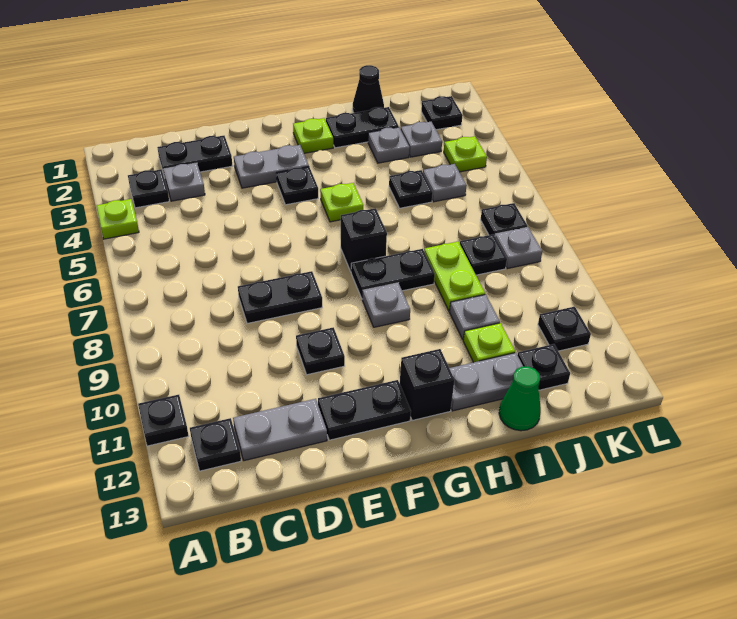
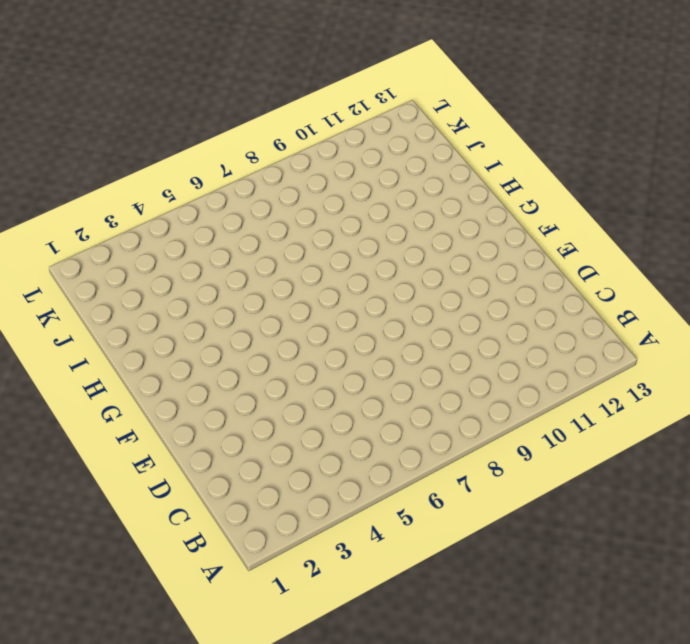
none -> lime 1x1 plate [97,199,139,239]
none -> black 1x1 plate [138,395,189,446]
none -> black 1x1 plate [128,169,169,208]
none -> black 1x1 plate [190,418,241,471]

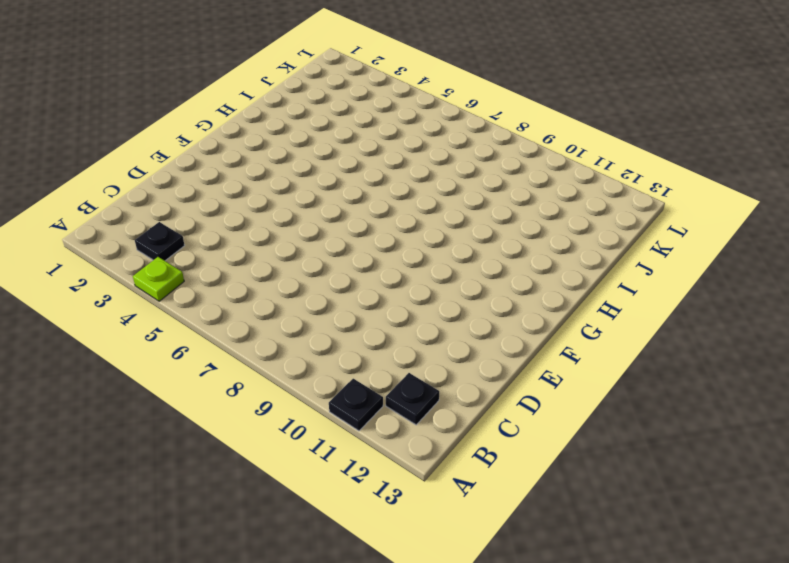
none -> black 1x2 plate [157,136,232,174]
none -> grey 1x1 plate [164,163,205,201]
none -> grey 1x2 plate [233,399,327,461]
none -> black 1x2 plate [238,271,322,324]

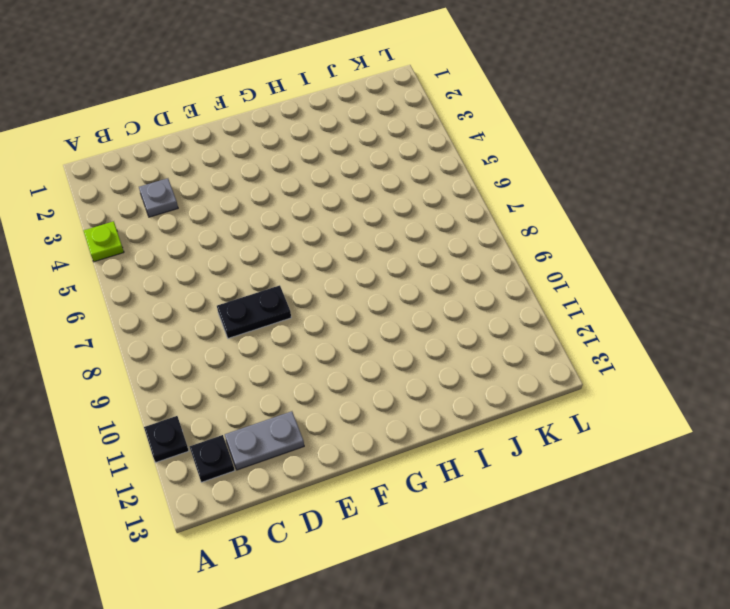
none -> black 1x1 plate [128,169,169,208]
none -> black 1x2 plate [157,136,232,174]
none -> grey 1x2 plate [234,145,309,188]
none -> black 1x1 plate [296,327,345,375]

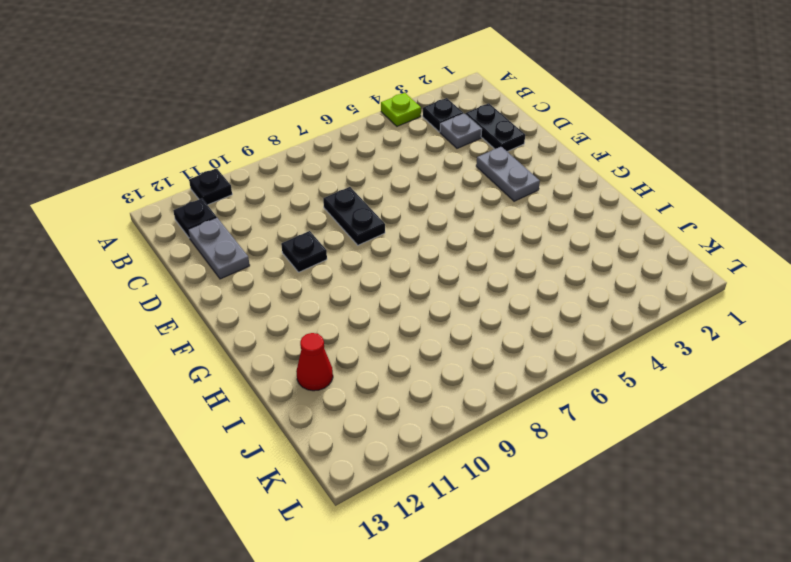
red 1x1 cone [296,333,333,391] -> grey 1x2 plate [449,353,523,411]
none -> black 1x2 plate [318,380,411,440]
none -> black 1x1 plate [277,167,318,205]
none -> lime 1x1 plate [293,118,333,153]
none -> lime 1x1 plate [320,183,363,222]

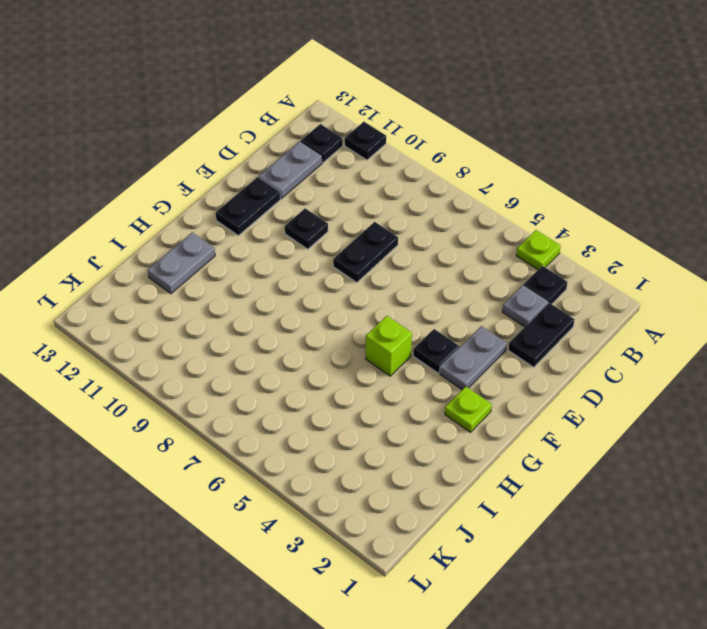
lime 1x1 brick [366,316,412,376] -> lime 1x1 plate [320,183,363,222]
none -> black 1x1 brick [341,208,387,271]
none -> black 1x2 plate [351,249,435,299]
none -> grey 1x1 plate [362,283,410,327]
none -> black 1x1 brick [400,349,454,421]

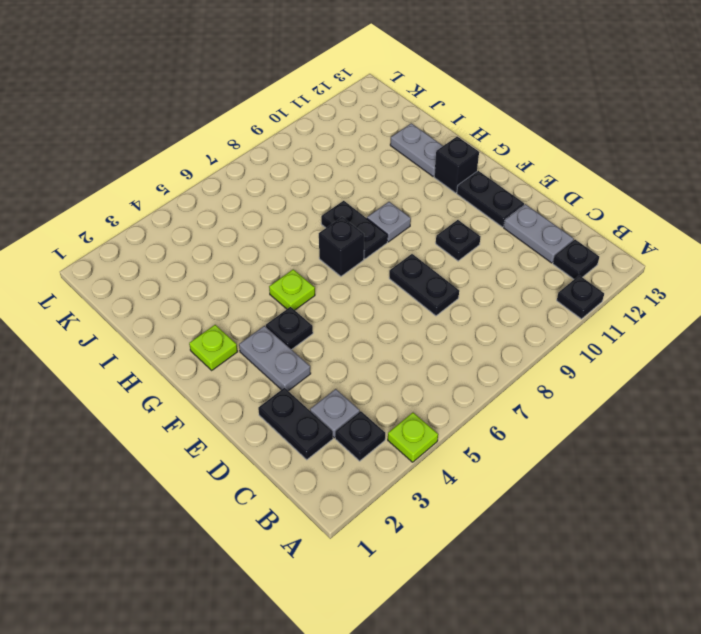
none -> black 1x2 plate [326,107,399,148]
none -> black 1x1 cone [353,65,384,113]
none -> grey 1x1 plate [368,127,410,163]
none -> black 1x1 plate [389,170,433,208]

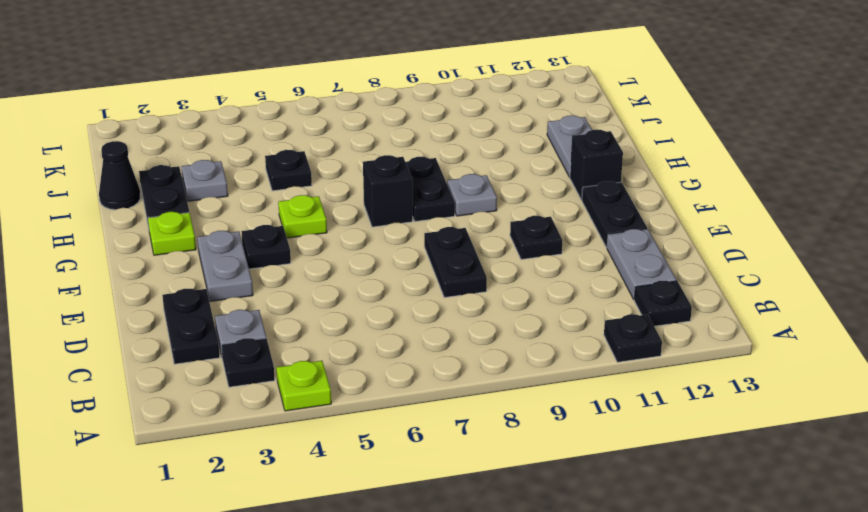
none -> lime 1x2 plate [424,242,485,311]
none -> grey 1x1 plate [449,295,500,339]
none -> lime 1x1 plate [463,323,515,362]
none -> green 1x1 cone [499,366,541,431]

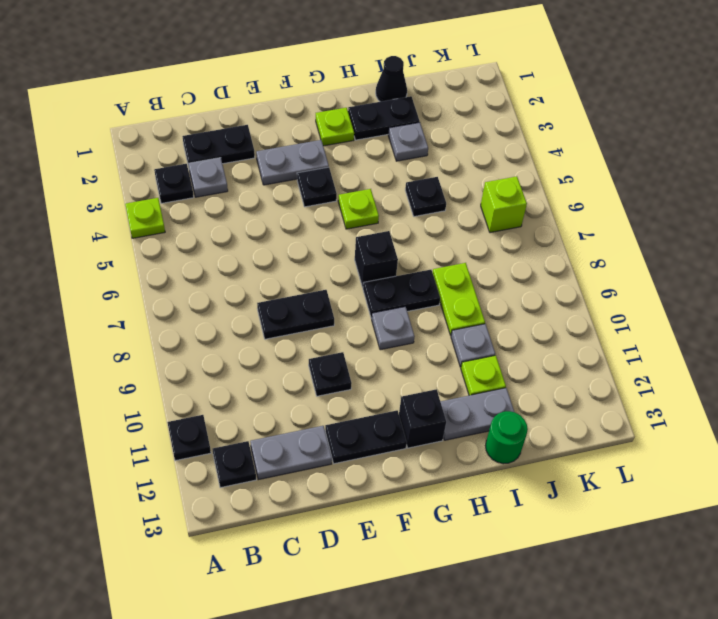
green 1x1 round brick [486,411,528,464] -> green 1x1 cone [499,366,541,431]
lime 1x1 brick [481,176,527,233] -> none
none -> grey 1x1 plate [401,122,442,157]
none -> grey 1x1 plate [423,164,467,202]
none -> black 1x1 plate [460,234,507,275]
none -> black 1x1 plate [518,344,570,390]

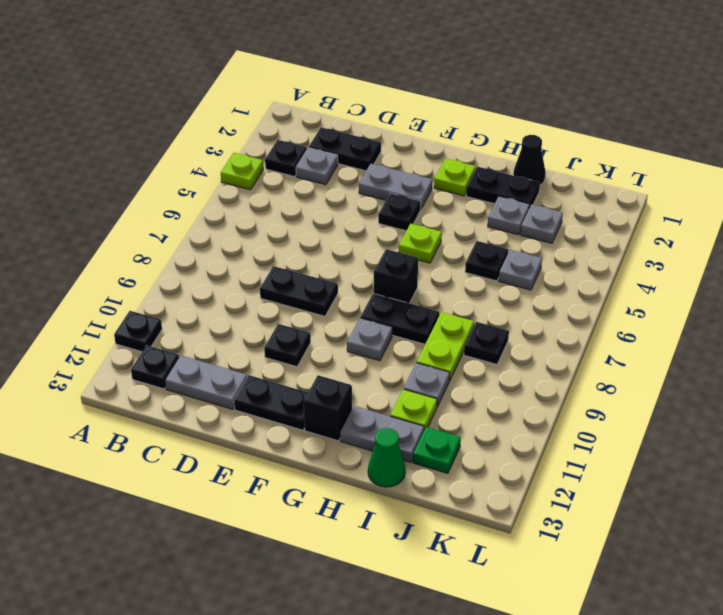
green 1x1 plate [413,427,461,473] -> black 1x1 plate [518,344,570,390]
none -> black 1x1 plate [421,96,463,130]
none -> lime 1x1 plate [444,136,487,172]
none -> black 1x1 plate [481,203,528,236]
none -> grey 1x1 plate [495,227,542,269]

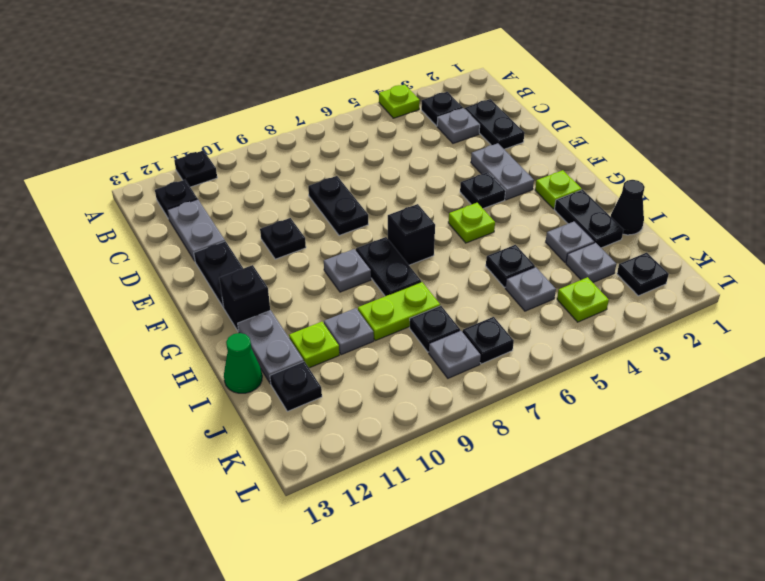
none -> black 1x1 plate [538,307,591,351]

